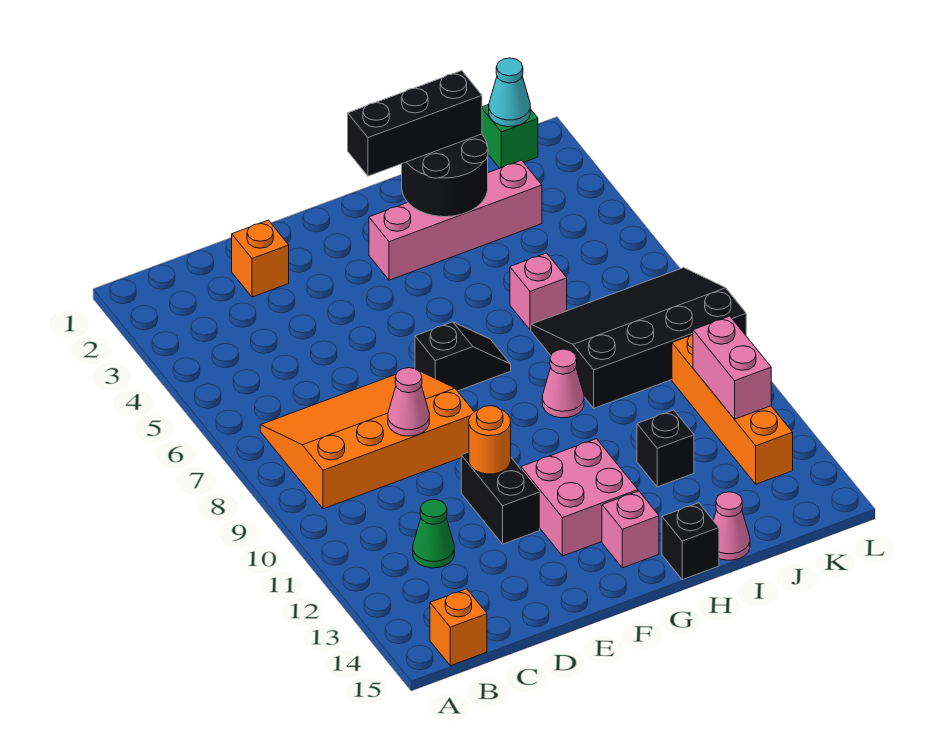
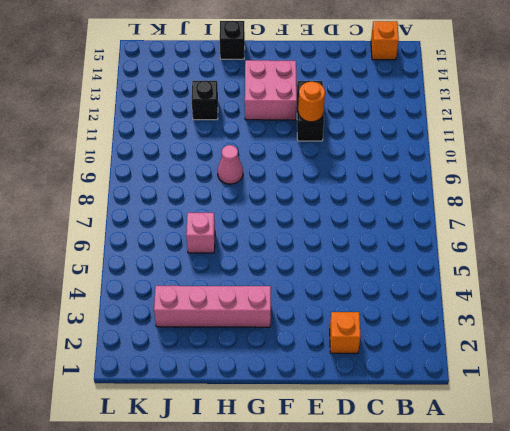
none -> orange 3x4 slope [260,368,474,509]
none -> green 1x1 cone [413,499,454,568]
none -> black 1x2 slope [415,322,511,391]

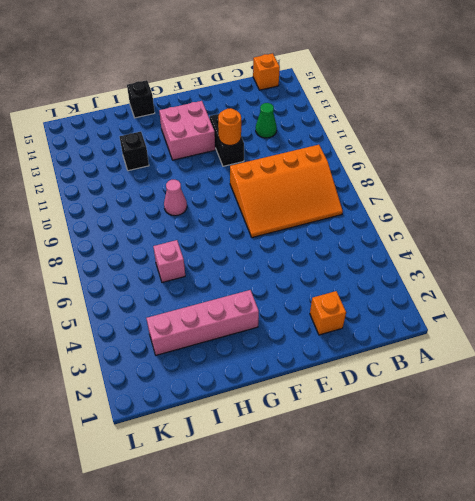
none -> black 1x2 slope [415,322,511,391]
none -> pink 1x1 brick [602,491,659,568]
none -> black 3x4 slope [531,268,746,408]

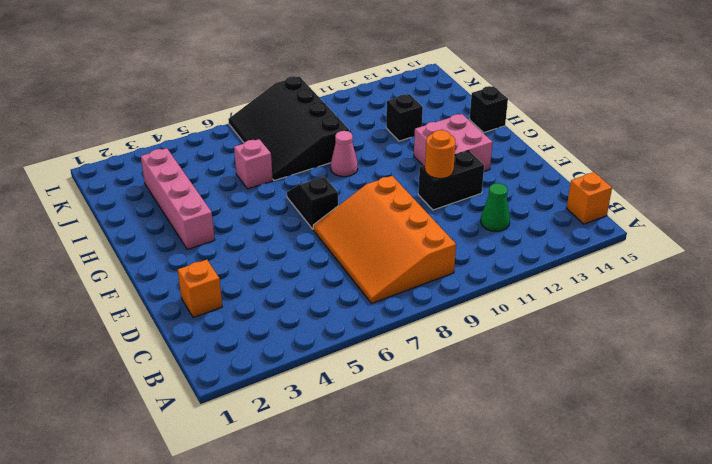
none -> pink 1x1 brick [602,491,659,568]
none -> pink 1x1 cone [713,492,750,560]
none -> green 1x1 brick [482,104,538,168]

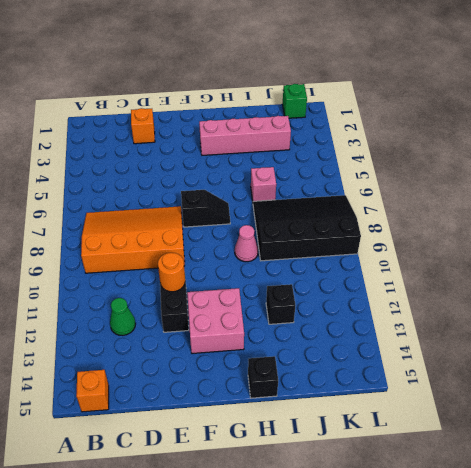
none -> pink 1x1 brick [602,491,659,568]
none -> pink 1x1 cone [713,492,750,560]
none -> orange 1x4 brick [672,335,793,484]

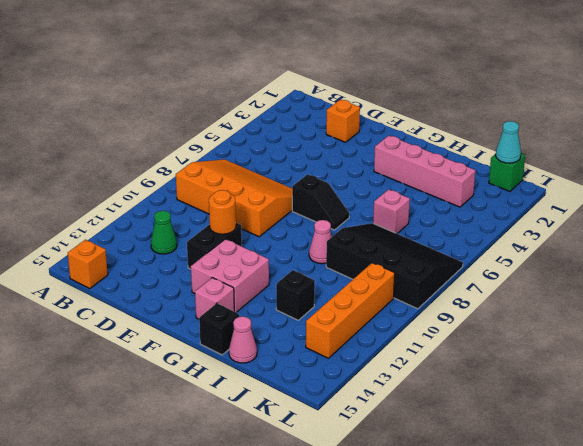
none -> pink 1x1 cone [388,368,429,436]
none -> black 2x2 round brick [402,134,488,217]
none -> pink 1x2 brick [693,316,771,419]

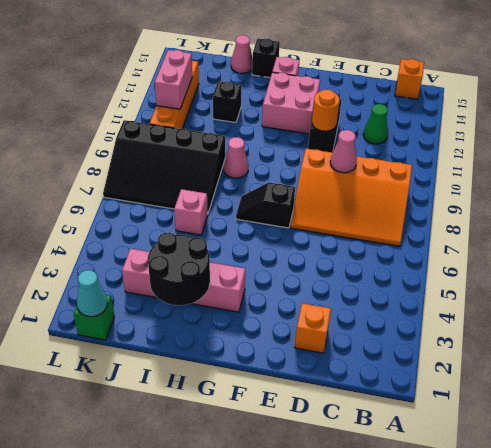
none -> black 1x3 brick [348,71,482,176]

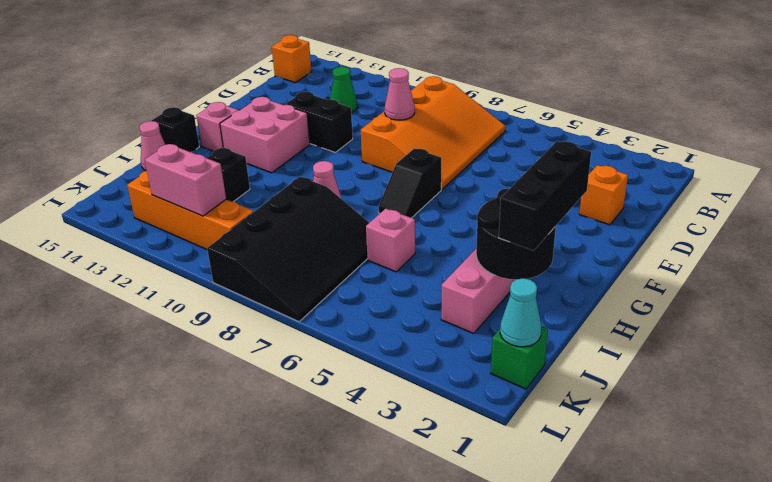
none -> orange 1x1 round brick [469,406,511,474]

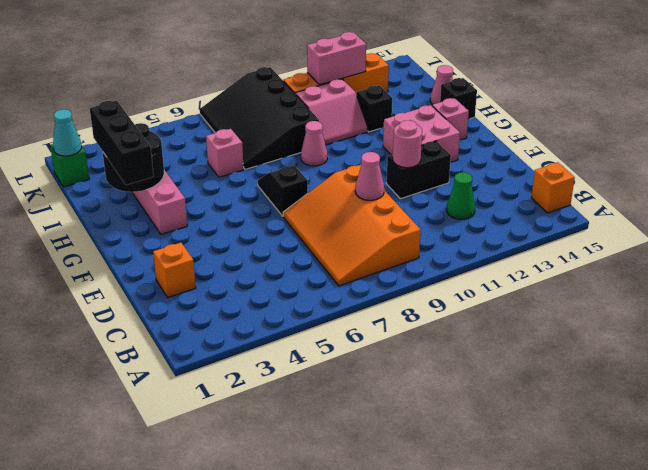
pink 1x1 round brick [393,120,422,168] -> orange 1x1 round brick [469,406,511,474]
pink 2x2 slope [296,79,368,145] -> none

